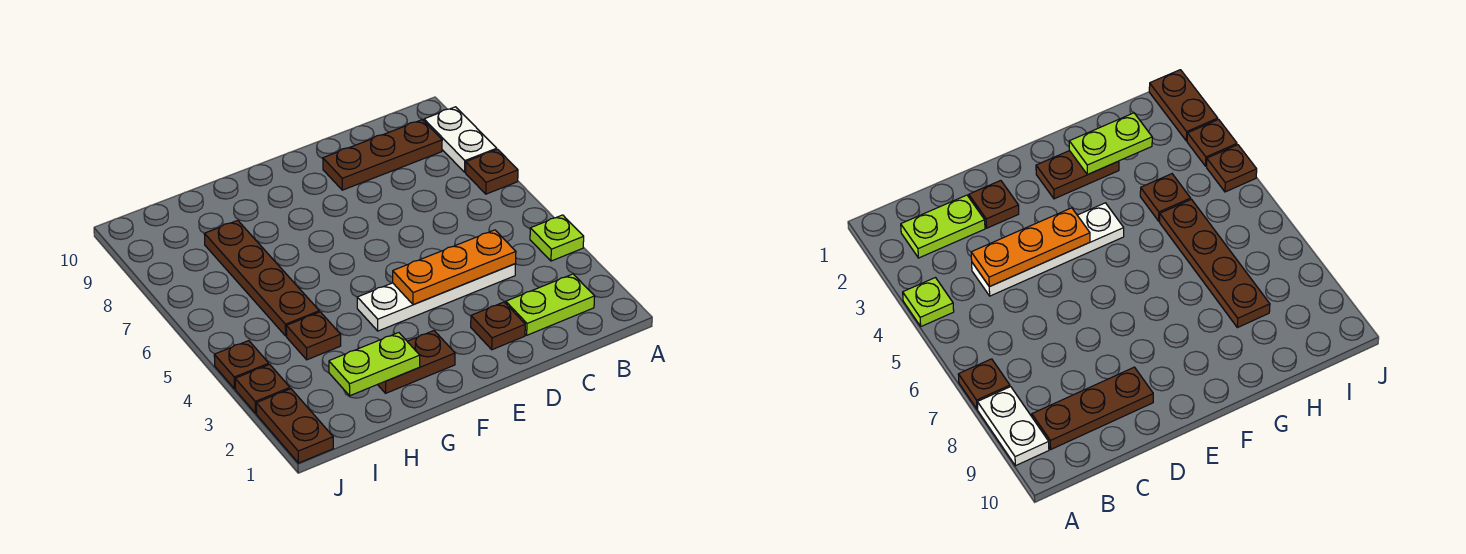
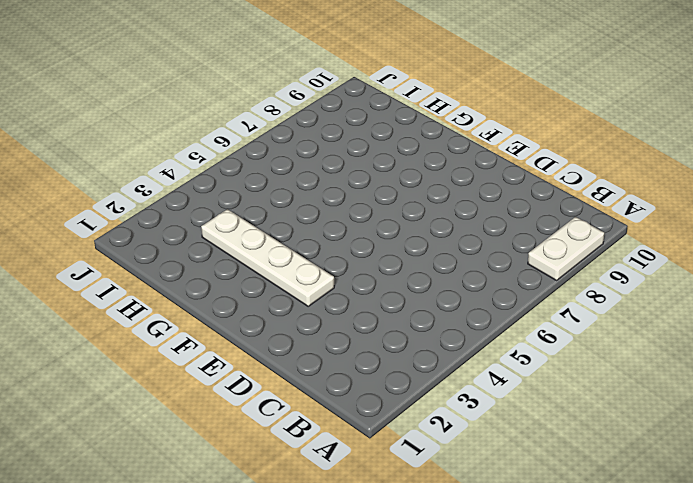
white 1x4 plate [201,209,334,306] -> white 1x4 plate moved to [357,264,515,331]
none -> lime 1x1 plate [530,215,584,261]
none -> brown 1x1 plate [466,149,518,194]
none -> lime 1x2 plate [506,274,595,335]

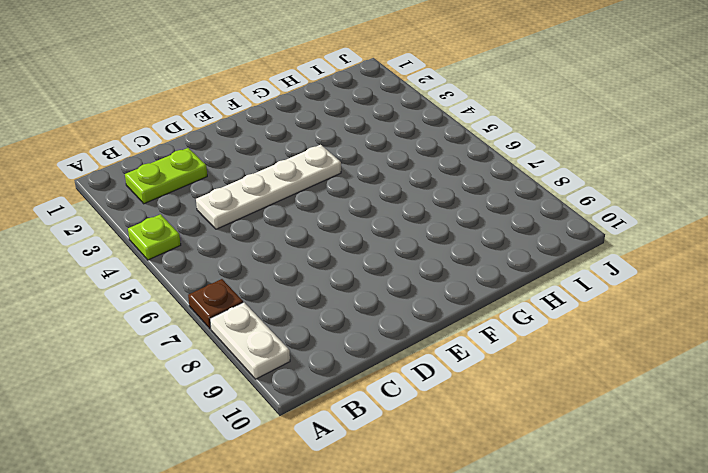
none -> brown 1x3 plate [323,120,442,190]
none -> brown 1x1 plate [471,302,525,350]
none -> brown 1x2 plate [378,331,455,393]

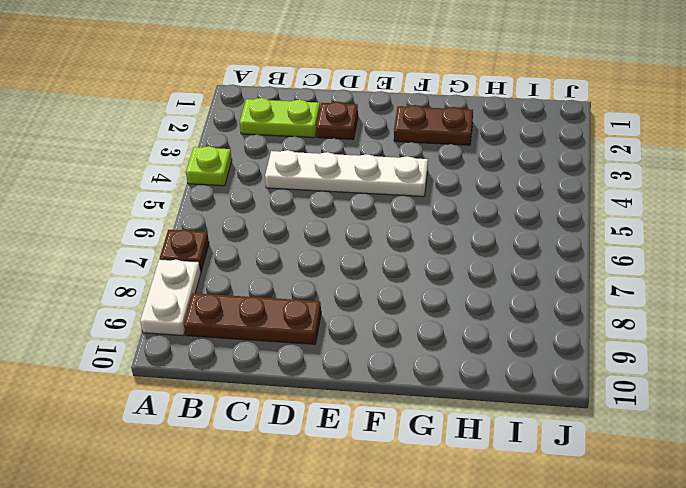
none -> brown 1x1 plate [286,312,341,360]
none -> brown 1x4 plate [204,220,319,336]
none -> brown 1x2 plate [256,389,333,463]

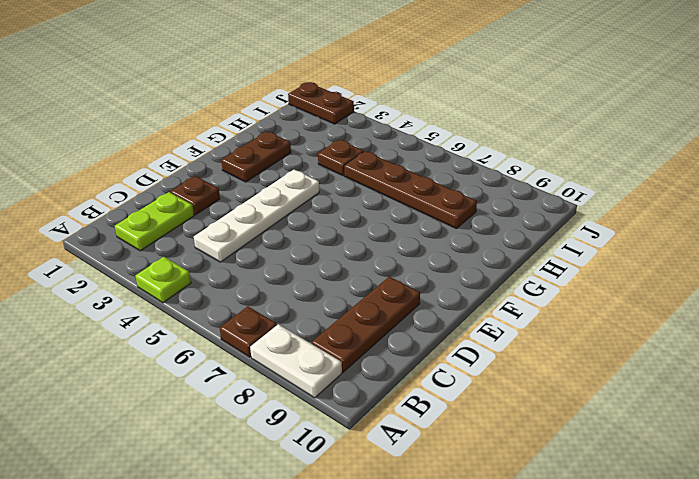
none -> brown 1x1 plate [235,364,290,413]
none -> brown 1x1 plate [214,341,269,389]
none -> orange 1x3 plate [393,230,516,305]

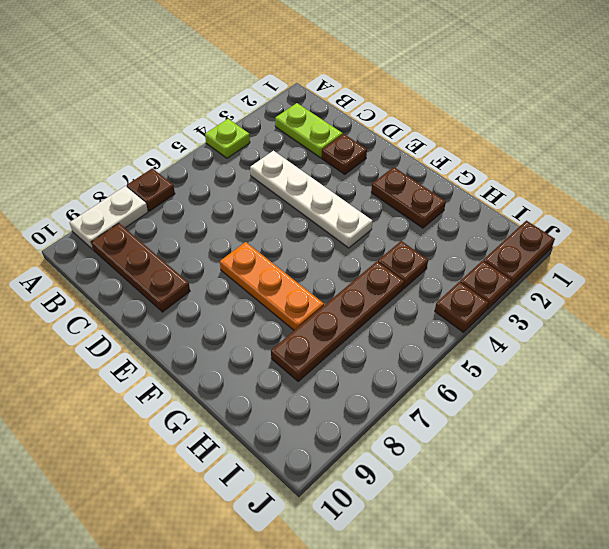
orange 1x3 plate [220,242,324,330] -> orange 1x3 plate moved to [393,230,516,305]
none -> lime 1x2 plate [329,333,420,396]

